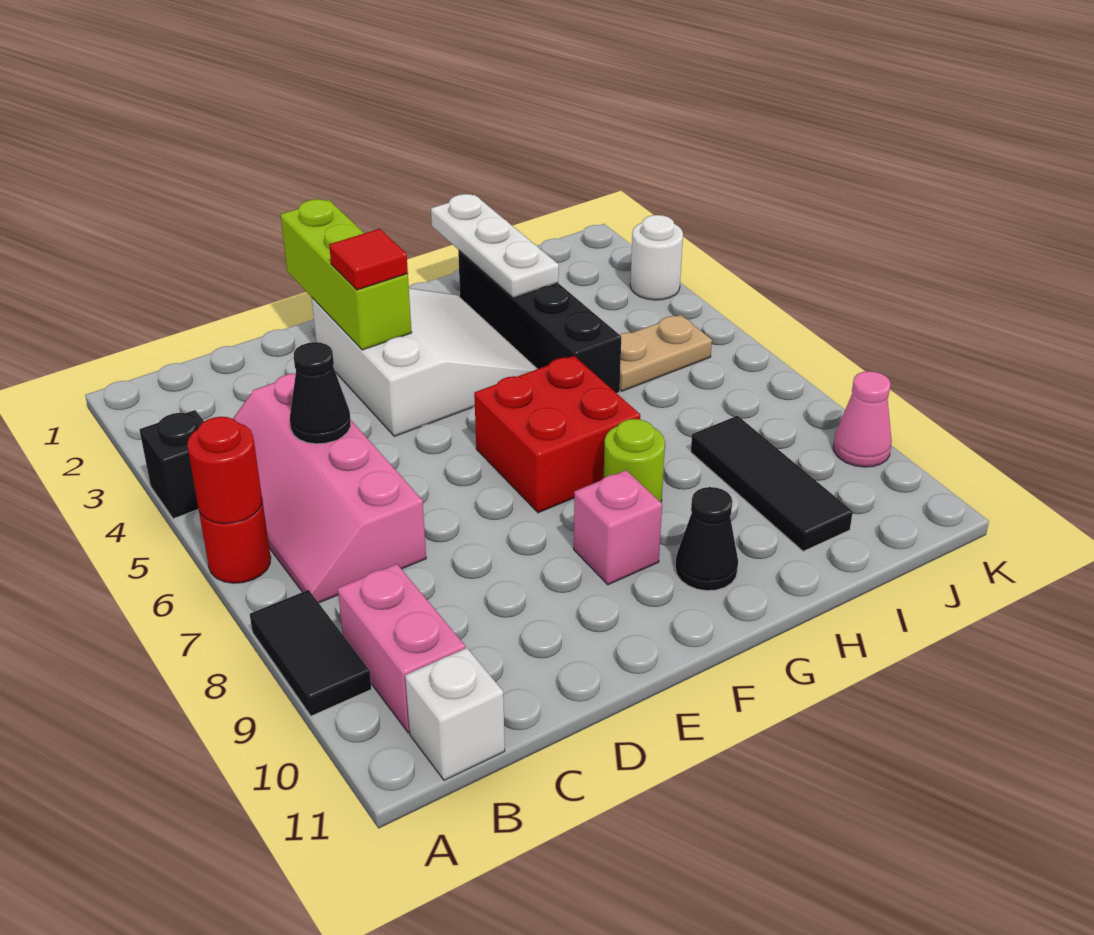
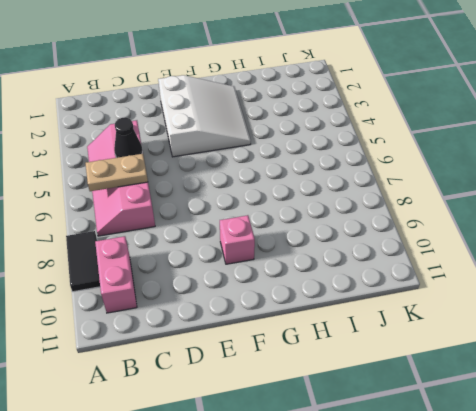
tan 1x2 plate [86,154,148,191] -> tan 1x2 plate moved to [619,315,712,391]
none -> black 1x1 brick [139,410,204,519]
none -> red 1x1 round brick [199,500,271,583]
none -> white 1x1 brick [405,648,505,780]

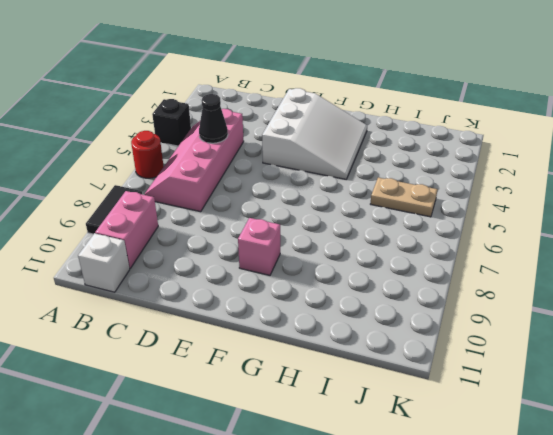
none -> red 2x2 brick [474,356,640,513]
none -> lime 1x1 round brick [604,419,665,502]
none -> black 1x1 cone [675,487,738,591]

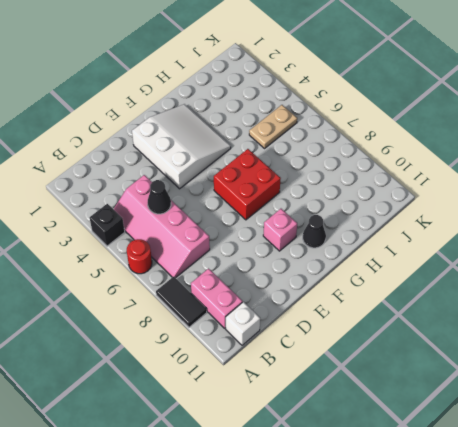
none -> lime 1x1 round brick [604,419,665,502]
none -> black 1x4 brick [458,250,621,393]
none -> black 1x3 tile [691,416,853,551]

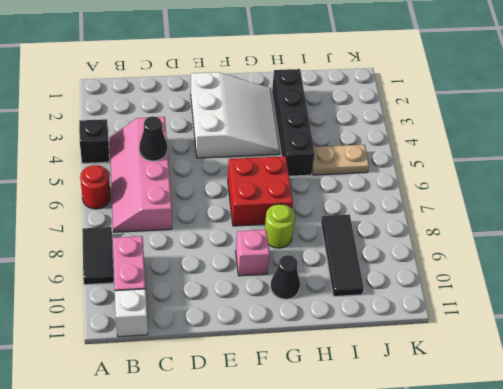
none -> white 1x1 round brick [630,215,683,300]
none -> pink 1x1 cone [833,371,892,467]
none -> red 1x1 round brick [187,417,262,524]

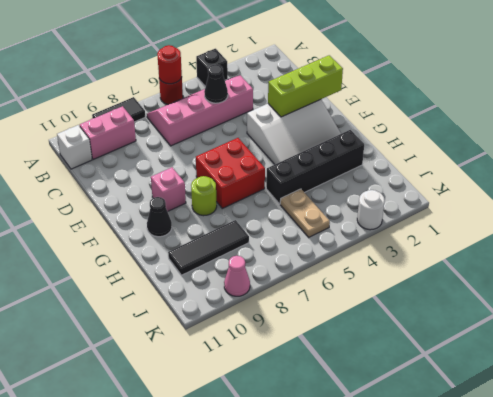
none -> white 1x3 plate [431,194,559,298]
none -> red 1x1 tile [329,229,408,290]

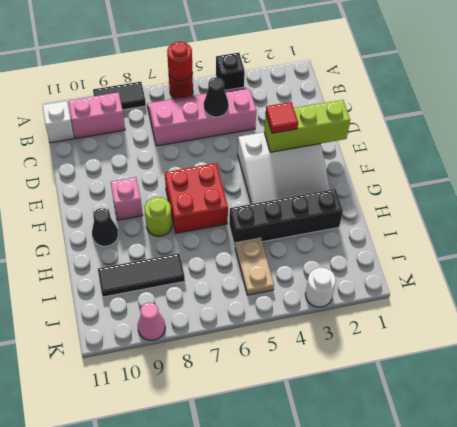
none -> white 1x3 plate [431,194,559,298]

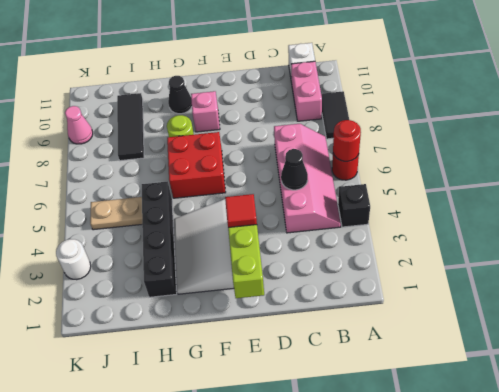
none -> white 1x3 plate [431,194,559,298]

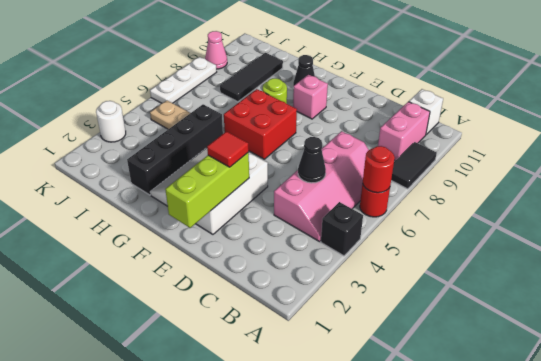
white 1x3 plate [150,57,216,103] -> white 1x3 plate moved to [431,194,559,298]

